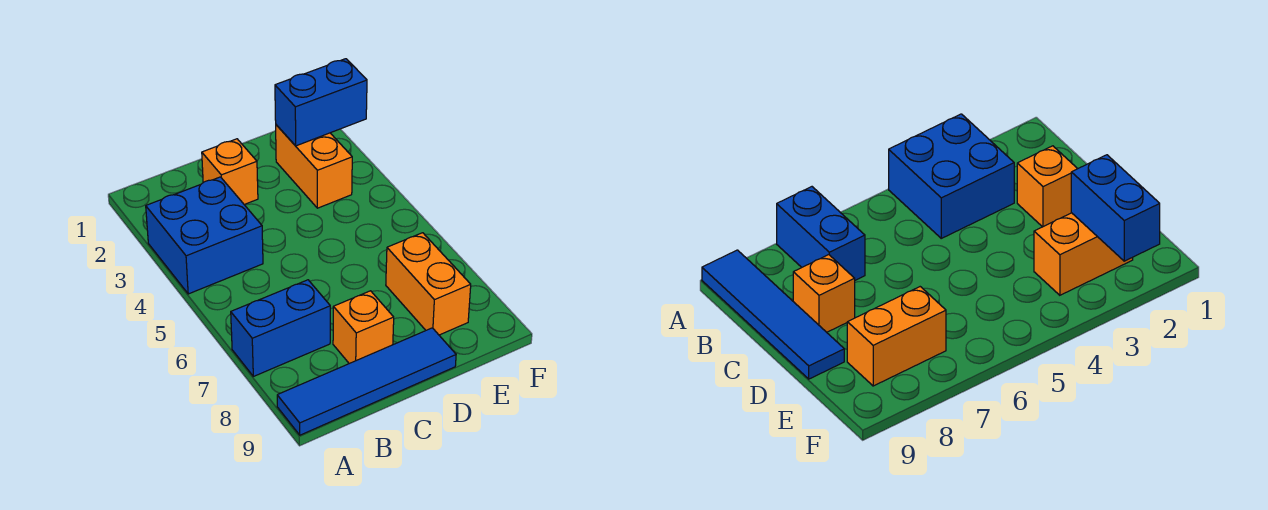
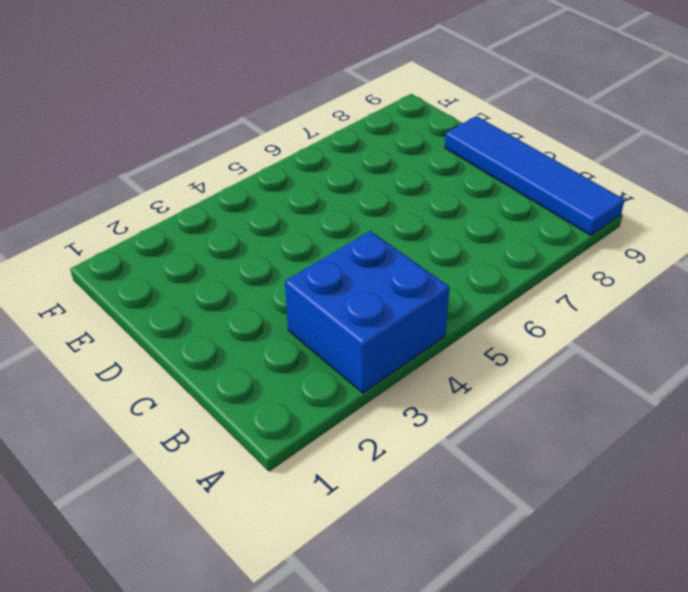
none -> blue 1x2 brick [231,280,330,376]
none -> orange 1x1 brick [202,139,258,204]

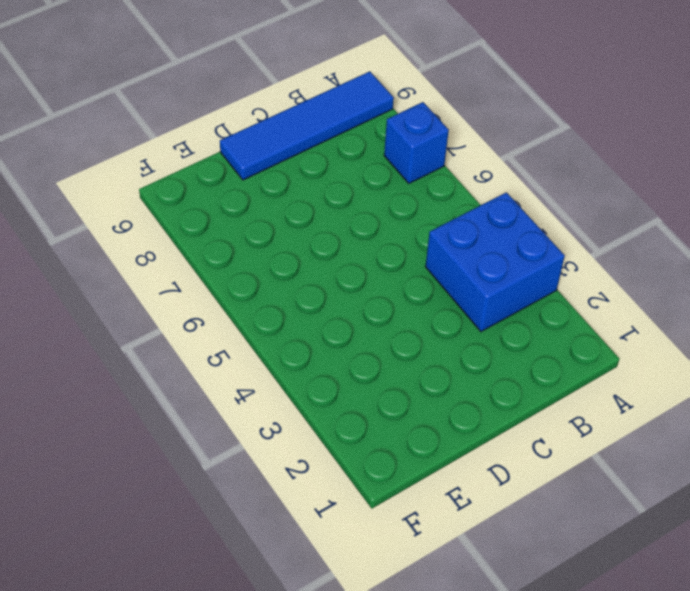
blue 1x1 brick [384,102,449,183] -> blue 1x2 brick [231,280,330,376]
none -> orange 1x1 brick [202,139,258,204]
none -> orange 1x1 brick [333,291,394,364]

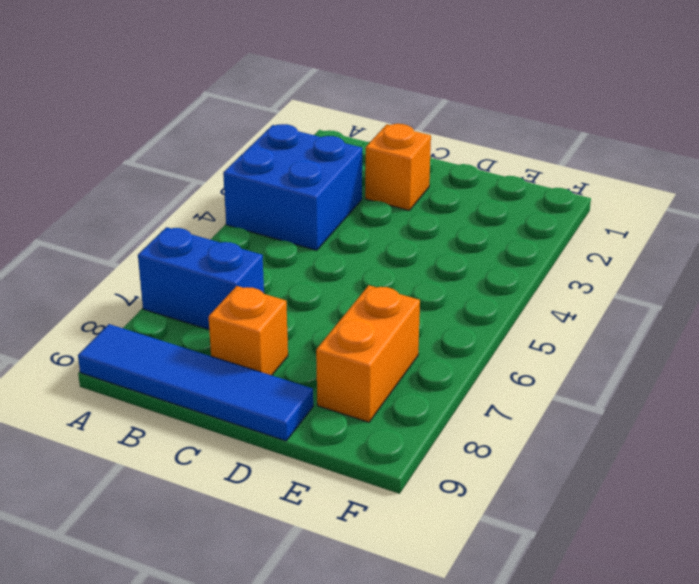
none -> orange 1x2 brick [276,125,352,208]
none -> blue 1x2 brick [275,59,367,146]

